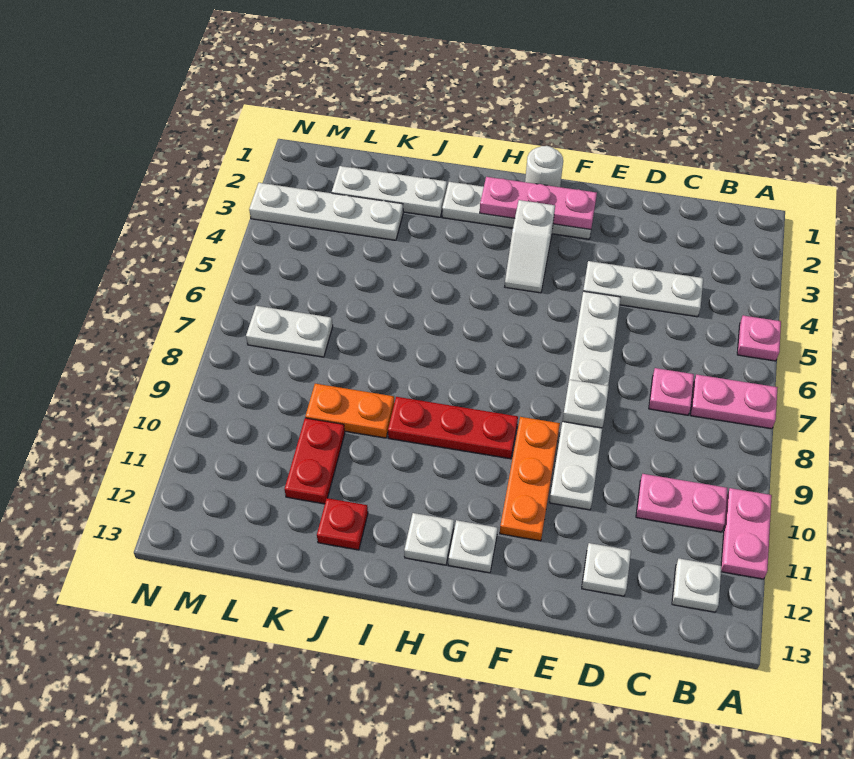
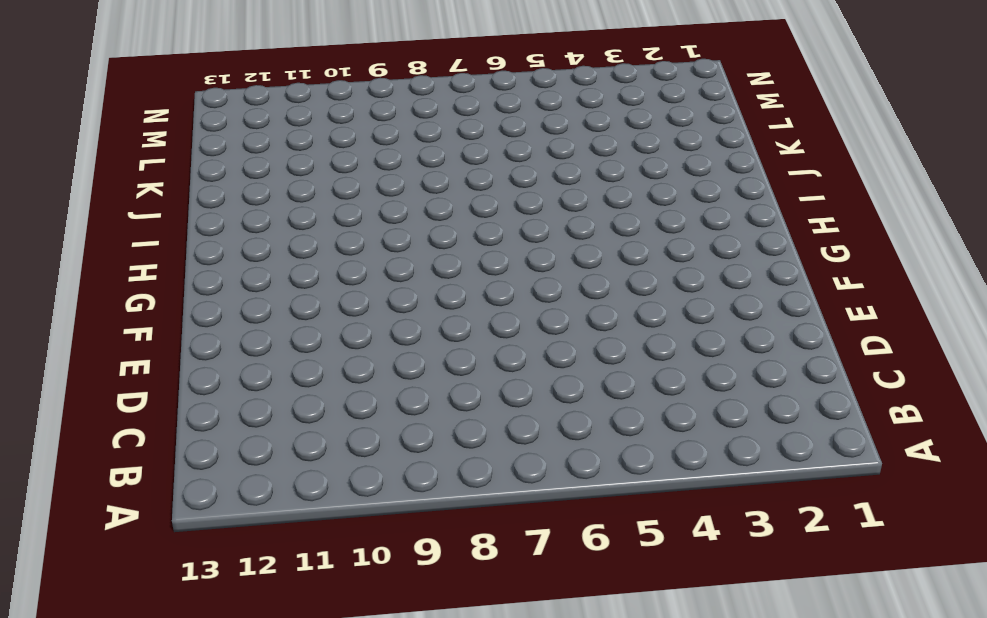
none -> pink 1x1 plate [737,316,781,361]
none -> pink 1x2 plate [690,374,778,429]
none -> pink 1x2 plate [721,488,772,579]

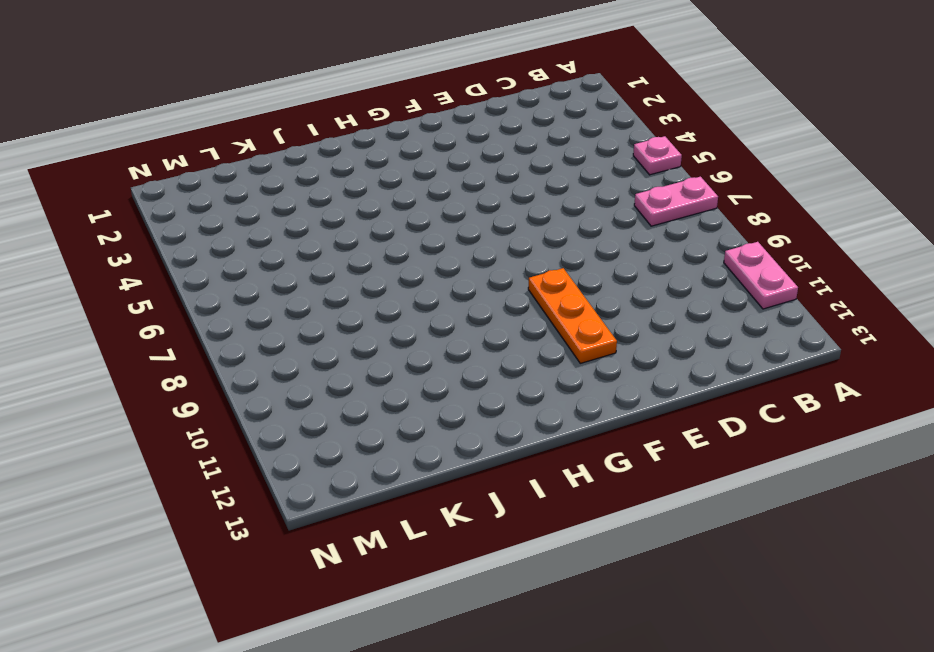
none -> pink 1x2 plate [636,474,727,532]
none -> white 1x1 plate [672,559,722,612]
none -> white 1x3 plate [583,261,703,317]

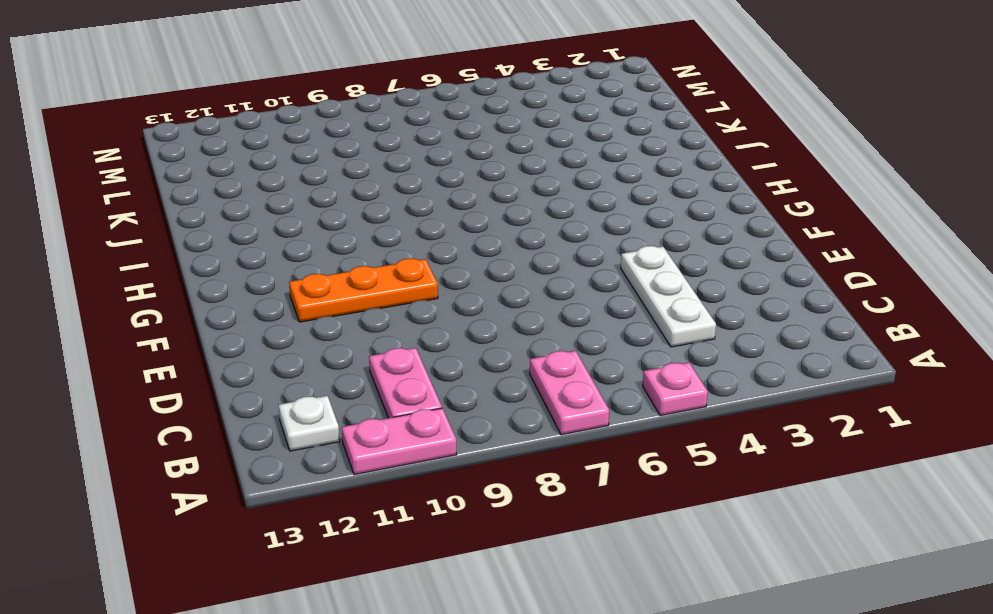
none -> pink 1x1 plate [649,368,694,415]
none -> white 1x1 plate [582,543,631,596]
none -> white 1x6 plate [549,291,621,510]

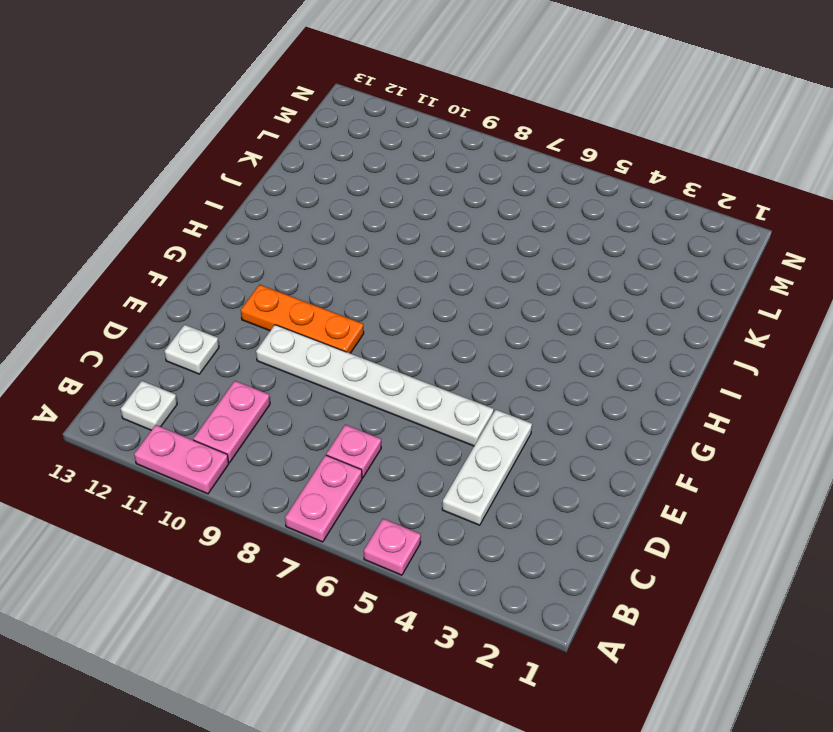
none -> white 1x4 plate [442,182,591,239]
none -> white 1x1 round brick [525,146,563,187]
none -> white 1x2 slope [505,200,555,293]

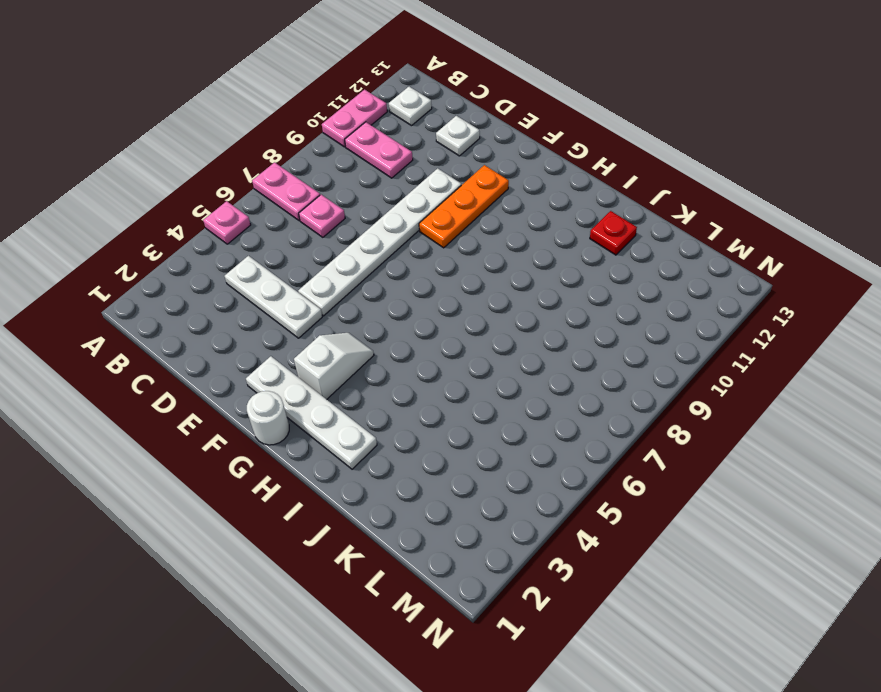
none -> red 1x3 plate [388,397,518,459]
none -> white 1x1 plate [448,520,498,573]
none -> white 1x1 plate [404,513,454,565]

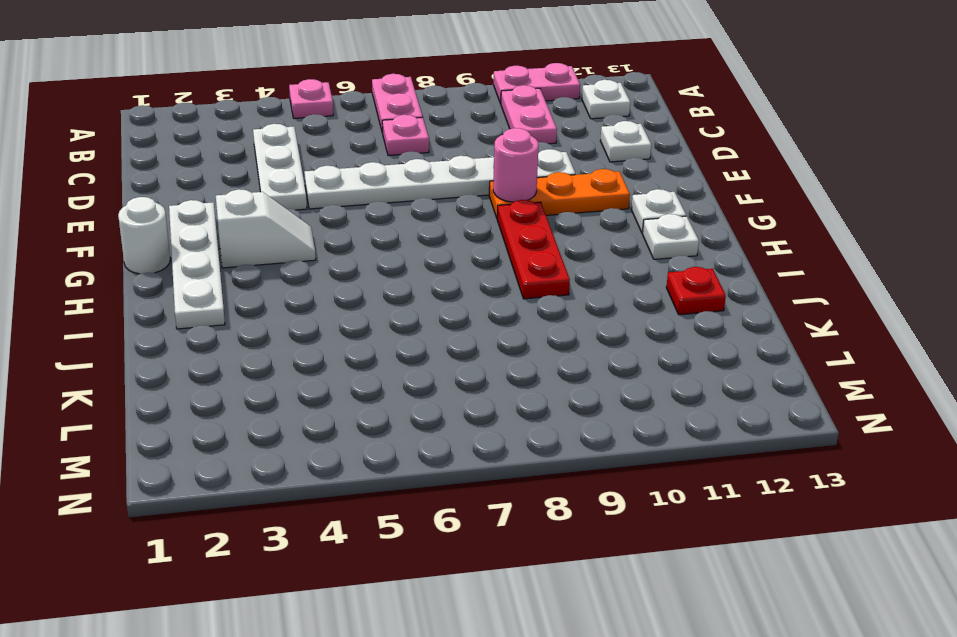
pink 1x1 round brick [493,128,539,202] -> none
none -> white 1x3 plate [332,166,447,217]
none -> orange 1x2 plate [305,384,394,438]
none -> white 1x4 plate [249,183,403,240]

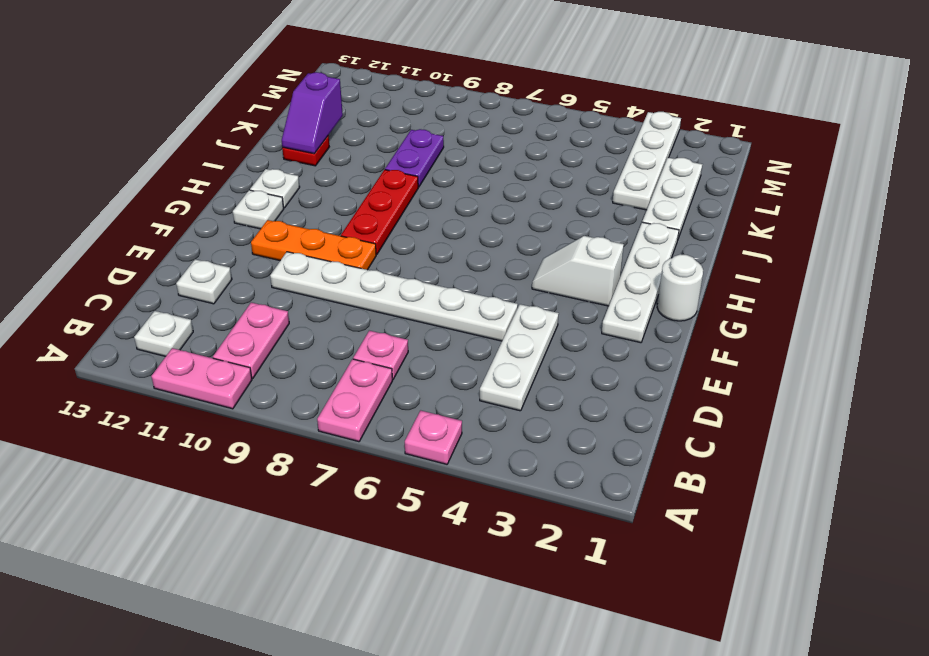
purple 1x2 plate [385,129,444,187] -> orange 1x2 plate [305,384,394,438]
purple 1x2 slope [282,72,343,154] -> none
none -> red 1x2 plate [285,418,345,504]
none -> white 1x2 plate [246,306,333,357]
none -> white 1x1 plate [562,380,609,428]

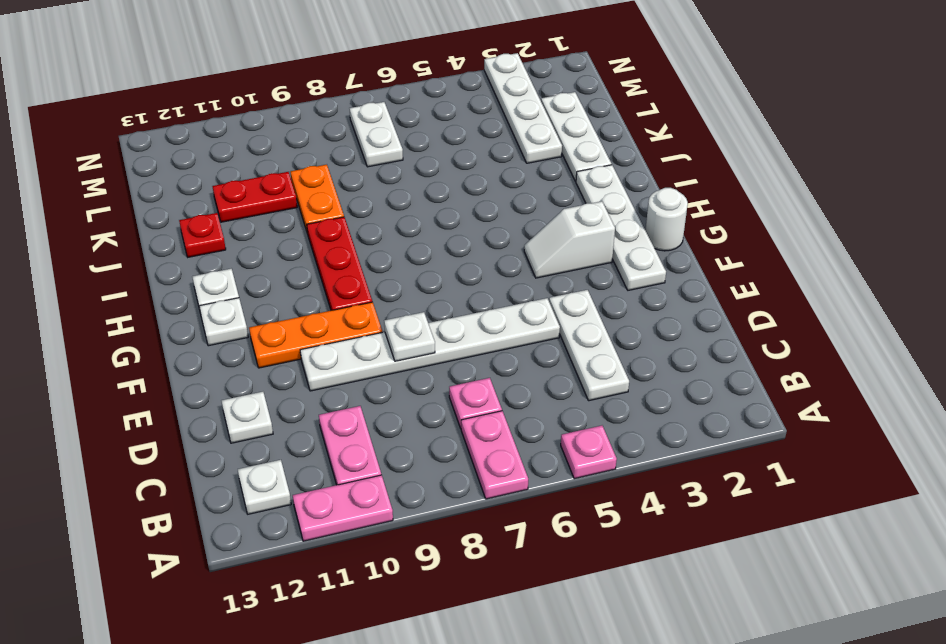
none -> pink 1x3 plate [480,177,597,229]

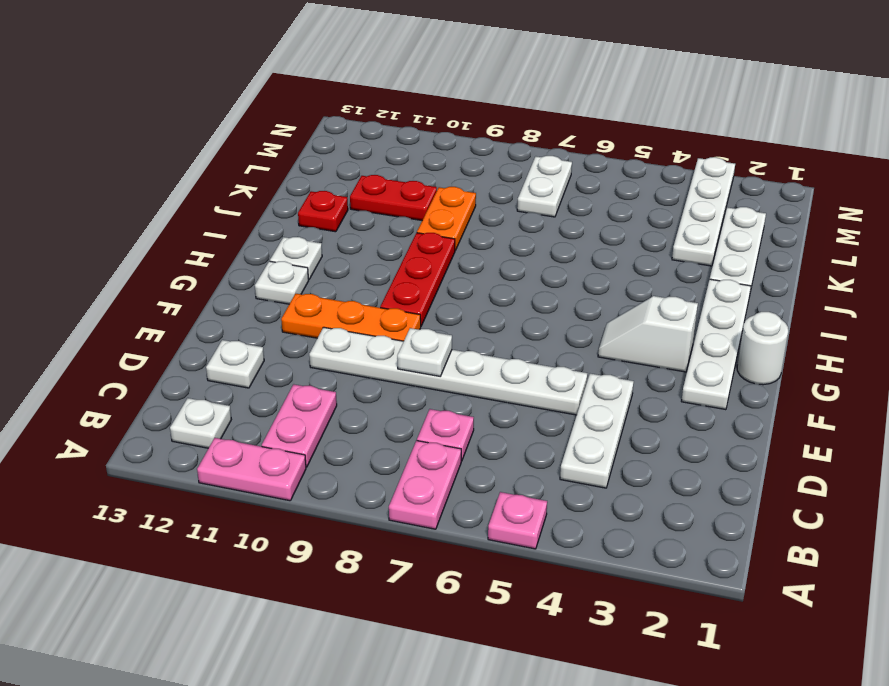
none -> pink 1x3 plate [480,177,597,229]

